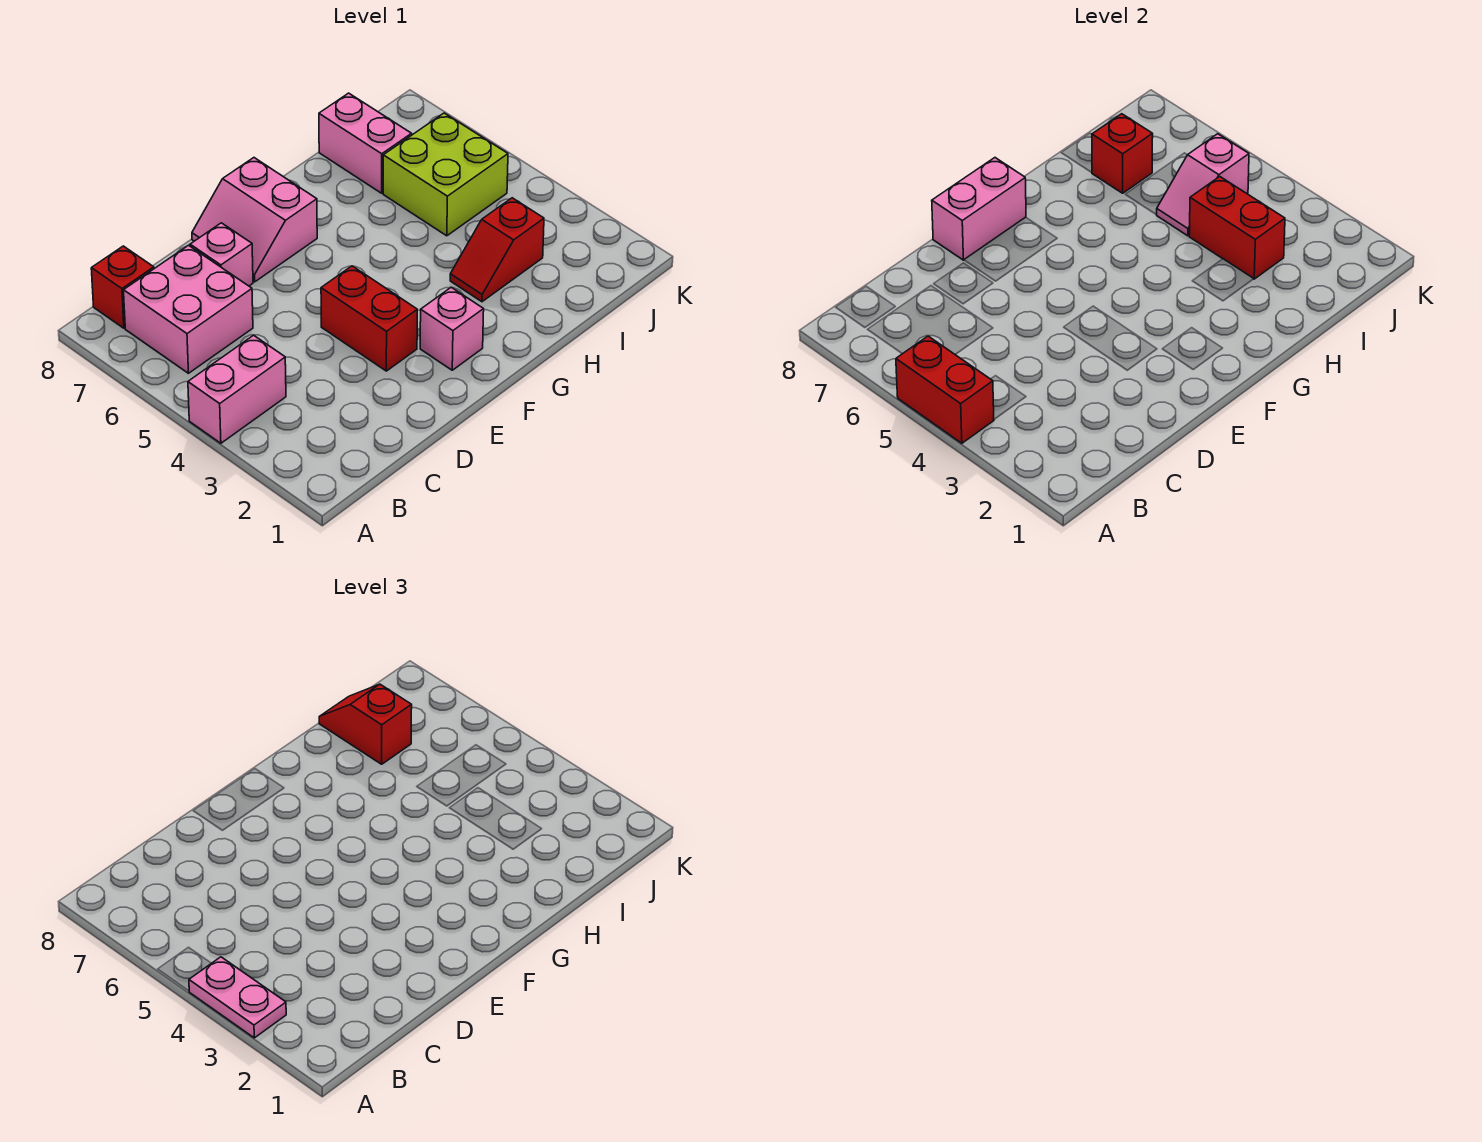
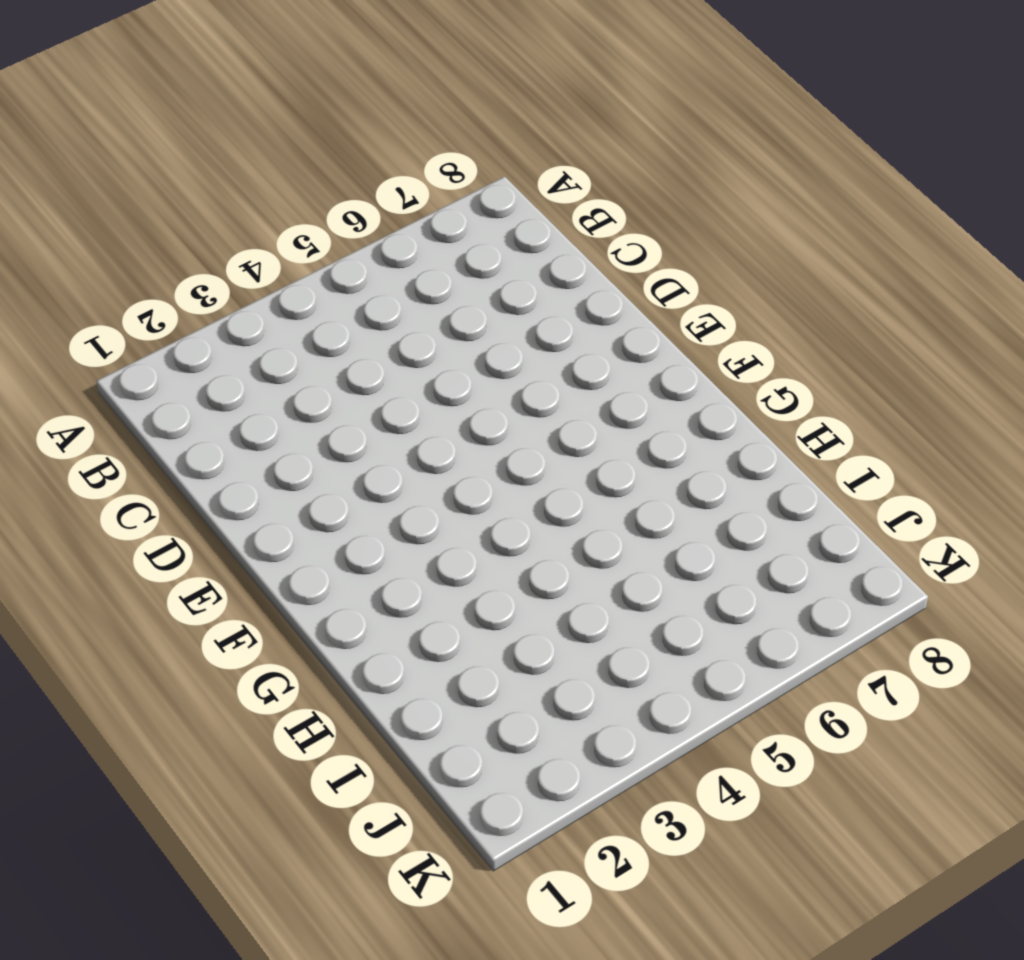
none -> pink 1x2 brick [188,335,286,443]
none -> pink 2x2 brick [124,245,253,373]
none -> red 1x1 brick [91,246,154,328]

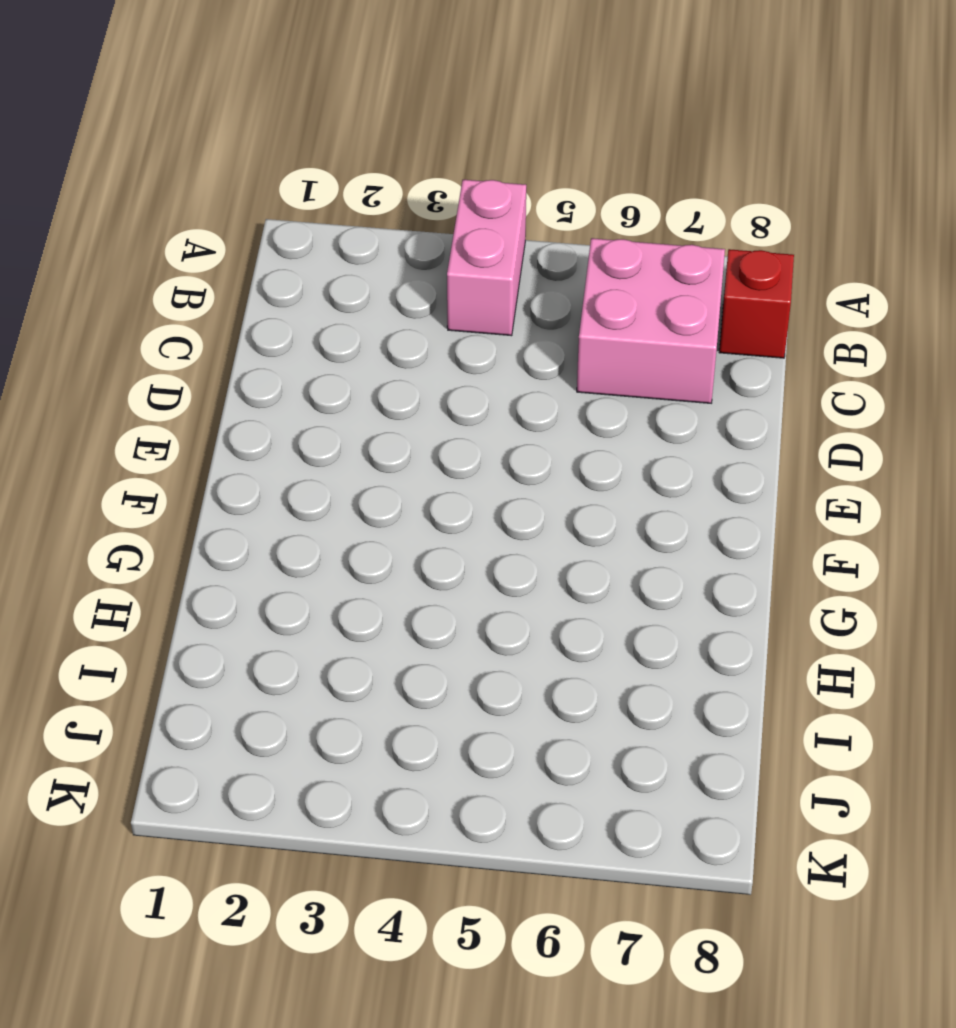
none -> pink 1x1 brick [190,223,253,286]
none -> red 1x2 brick [321,266,417,371]
none -> pink 2x2 slope [192,158,317,282]

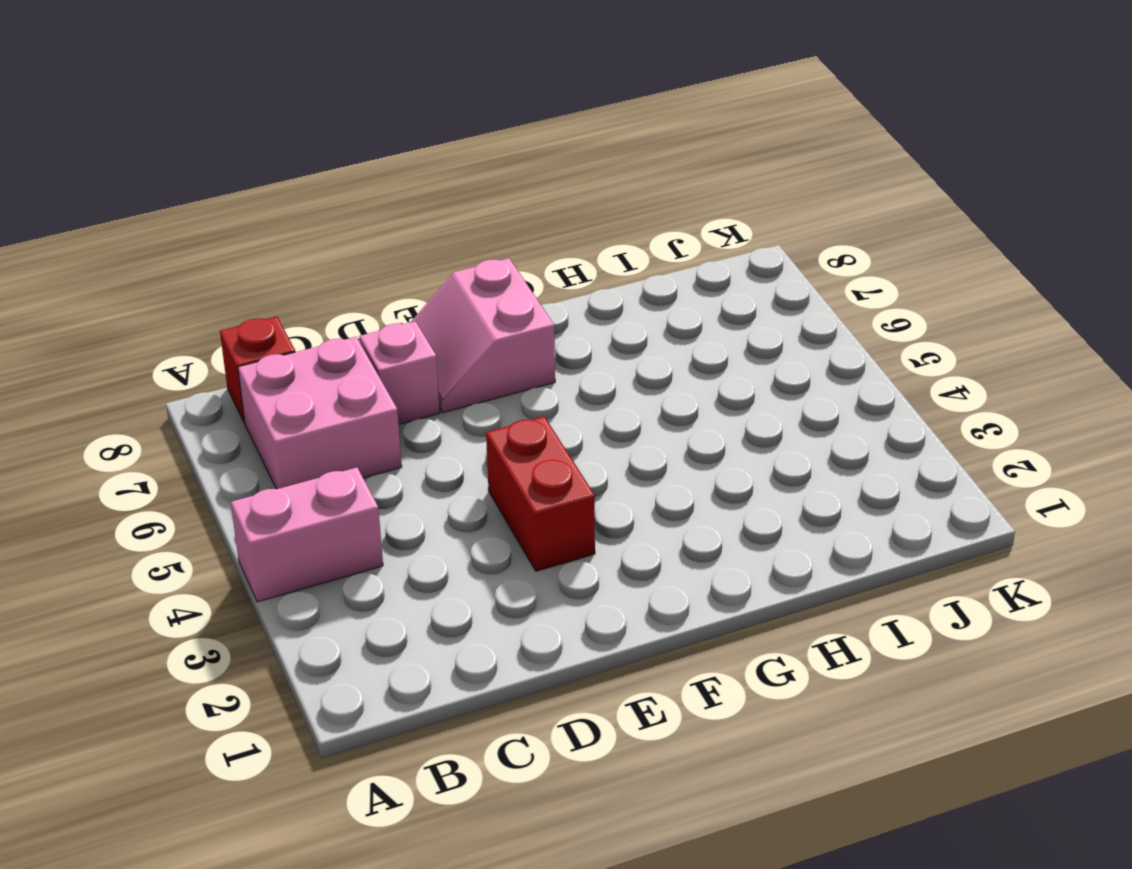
none -> pink 1x1 brick [420,287,484,370]
none -> red 1x2 slope [450,198,544,302]
none -> lime 2x2 brick [383,113,508,236]

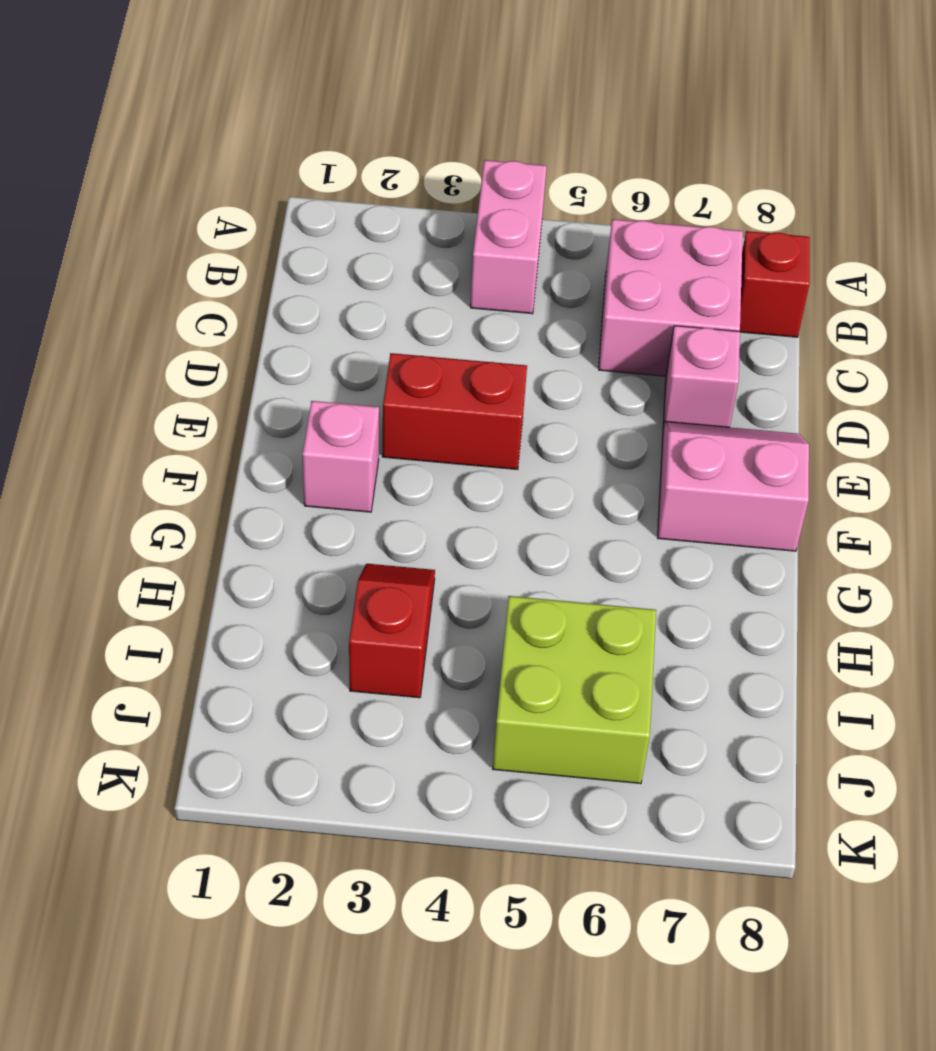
none -> pink 1x2 brick [319,93,412,193]
none -> red 1x2 brick [896,336,994,443]
none -> pink 1x2 brick [932,158,1026,260]

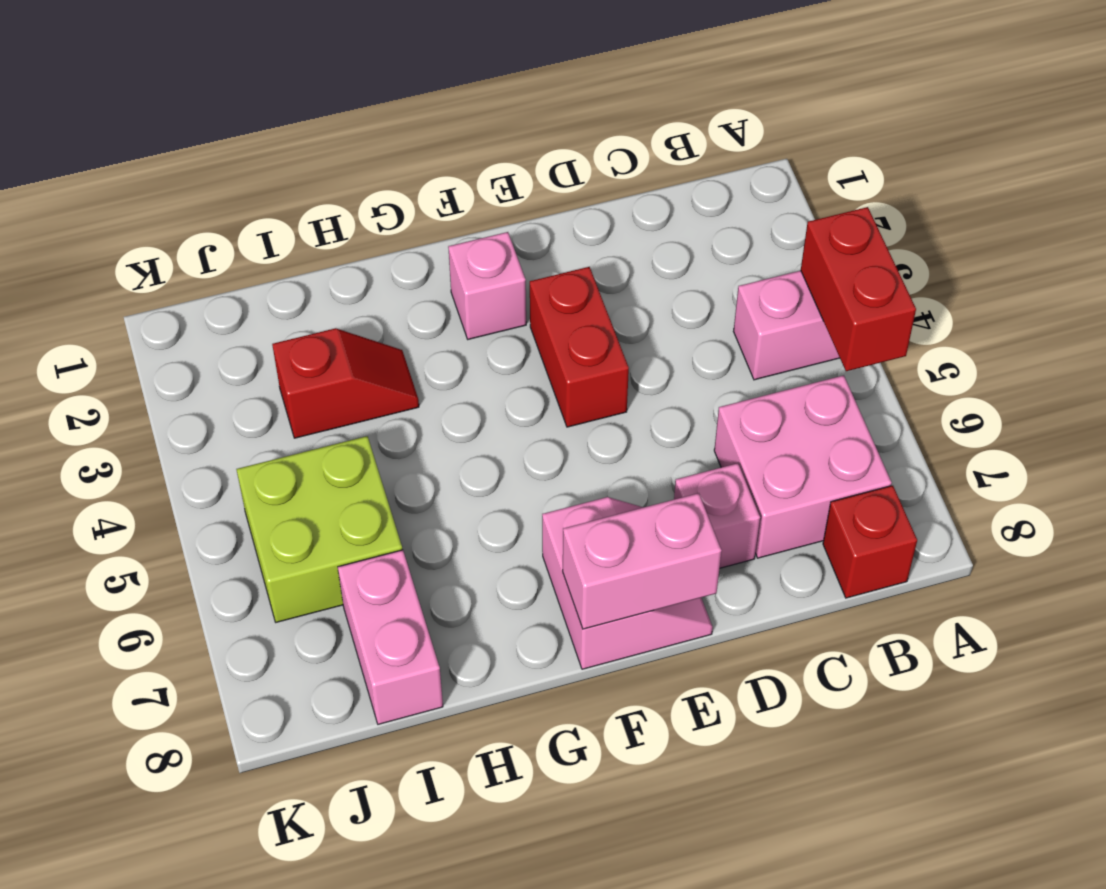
none -> red 1x2 brick [1189,177,1285,279]
none -> pink 1x2 slope [1157,134,1249,236]
none -> red 1x1 brick [1092,114,1153,193]

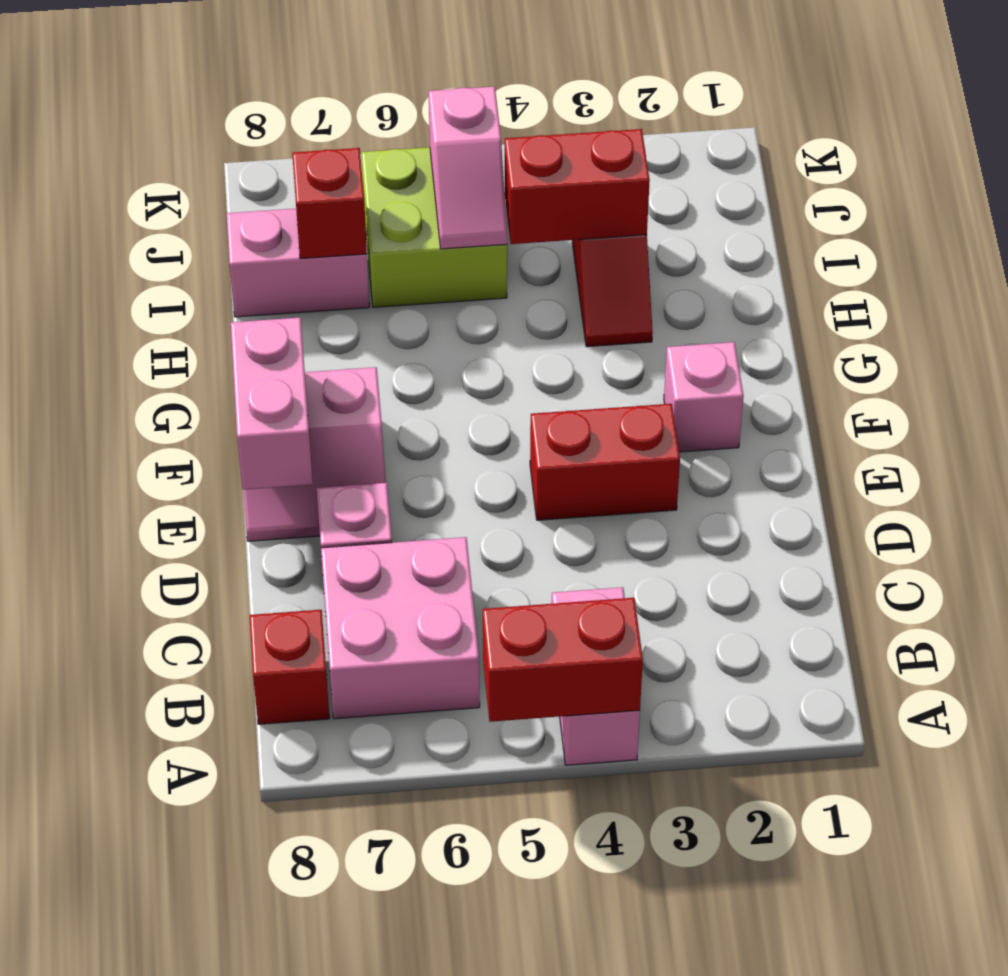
none -> pink 1x2 plate [189,957,286,1038]
none -> red 1x2 slope [319,684,412,764]

